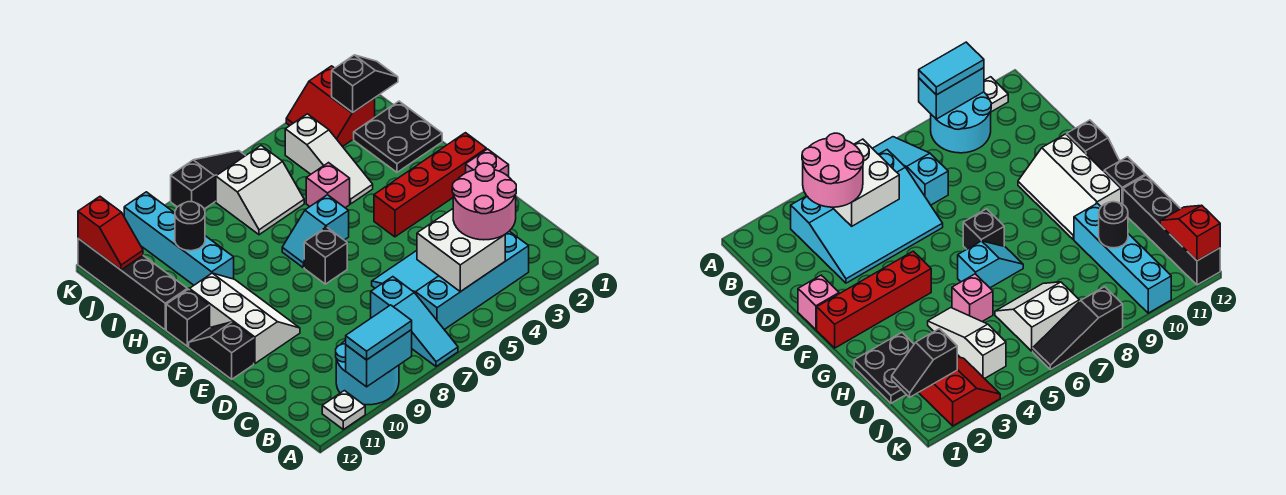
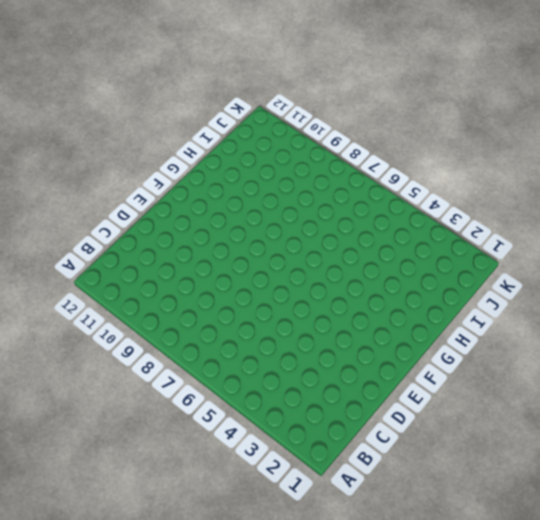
none -> cyan 1x3 slope [371,277,458,367]
none -> cyan 2x2 round brick [336,340,399,405]
none -> white 1x1 plate [322,391,365,429]

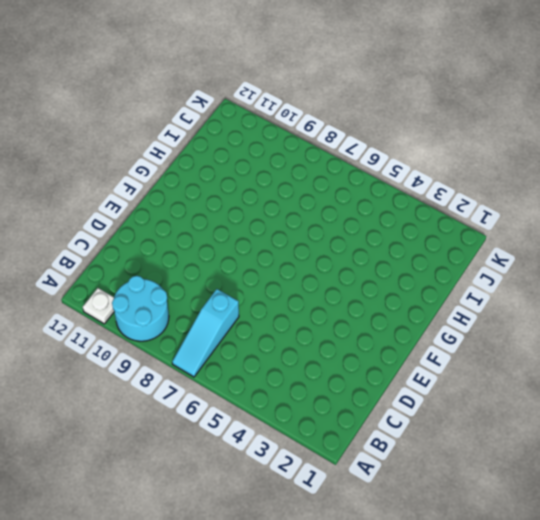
none -> cyan 3x4 slope [372,231,529,330]
none -> pink 1x1 brick [466,149,509,177]
none -> white 2x3 slope [190,273,300,364]

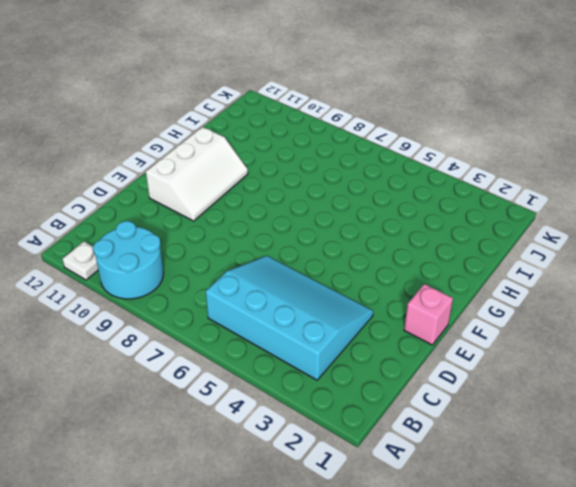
none -> cyan 1x3 slope [371,277,458,367]
none -> black 1x2 slope [189,322,254,379]
none -> red 1x4 brick [374,133,486,237]

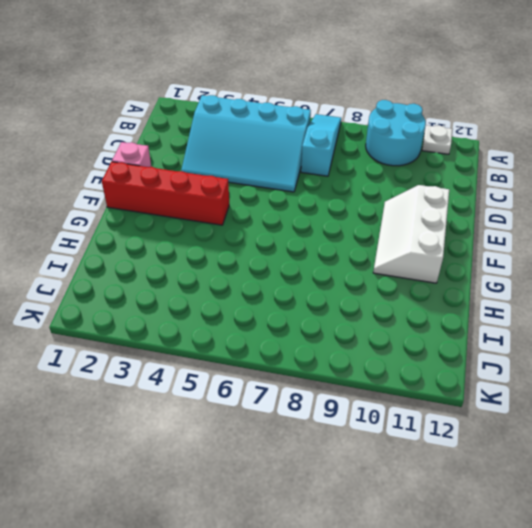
none -> black 1x2 slope [189,322,254,379]
none -> black 1x1 brick [304,227,347,284]
none -> cyan 1x2 slope [282,195,349,268]

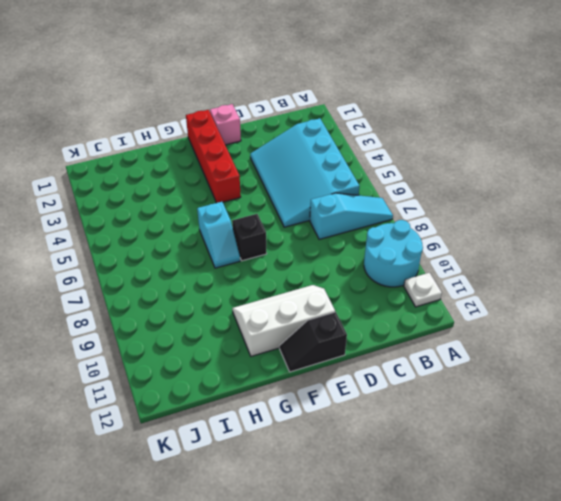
none -> black 1x1 brick [166,289,210,346]
none -> black 2x2 plate [354,101,442,172]
none -> white 1x3 slope [285,114,373,204]

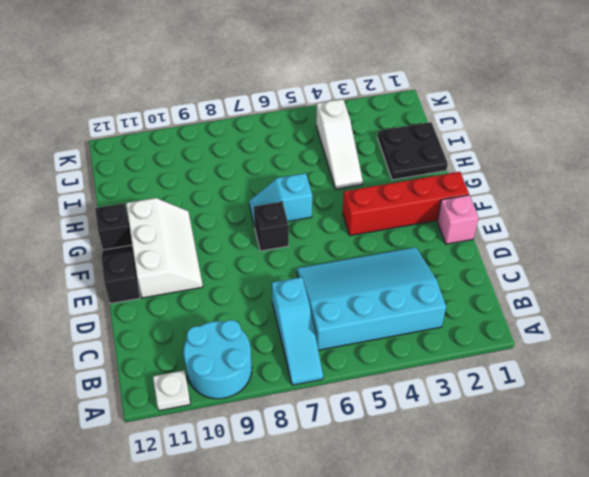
none -> pink 1x1 brick [306,163,350,208]
none -> cyan 1x4 brick [124,192,234,285]
none -> black 1x4 brick [78,238,187,330]

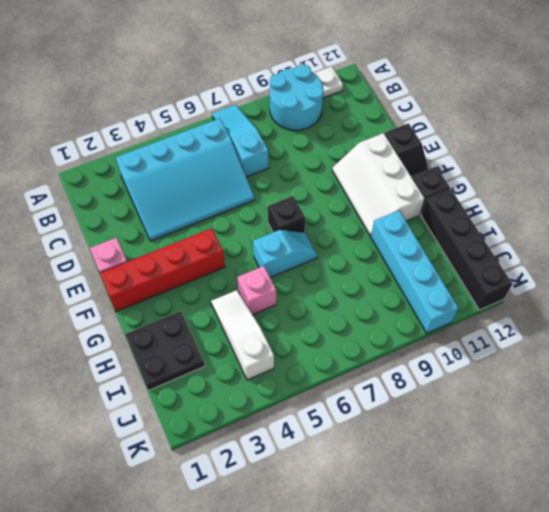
none -> white 2x2 slope [216,146,304,235]
none -> red 2x2 slope [286,66,375,147]
none -> black 1x3 slope [171,151,246,209]

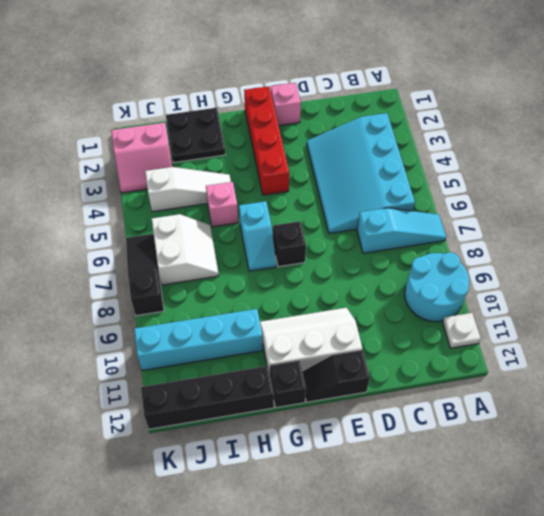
pink 2x2 slope [111,123,172,193] -> red 2x2 slope [286,66,375,147]
none -> cyan 1x2 brick [346,330,412,387]
none -> white 2x2 brick [417,209,505,292]
none -> black 1x1 round brick [175,202,205,251]

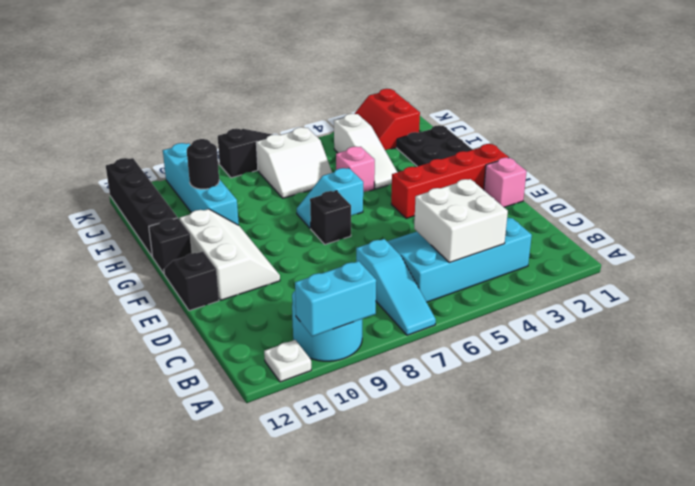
none -> black 1x2 slope [332,55,398,112]
none -> red 1x2 slope [78,197,143,270]
none -> cyan 1x2 tile [346,305,412,360]

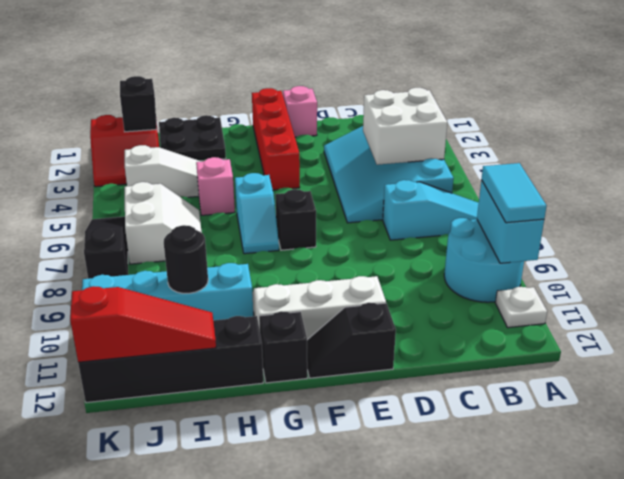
red 1x3 slope [70,286,216,363] -> red 1x2 slope [78,197,143,270]
none -> pink 2x2 round brick [452,163,516,240]

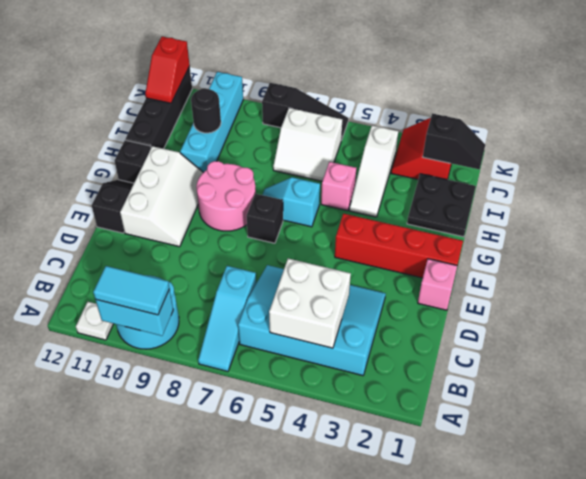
pink 2x2 round brick [196,161,256,231] -> pink 2x2 round brick moved to [452,163,516,240]

